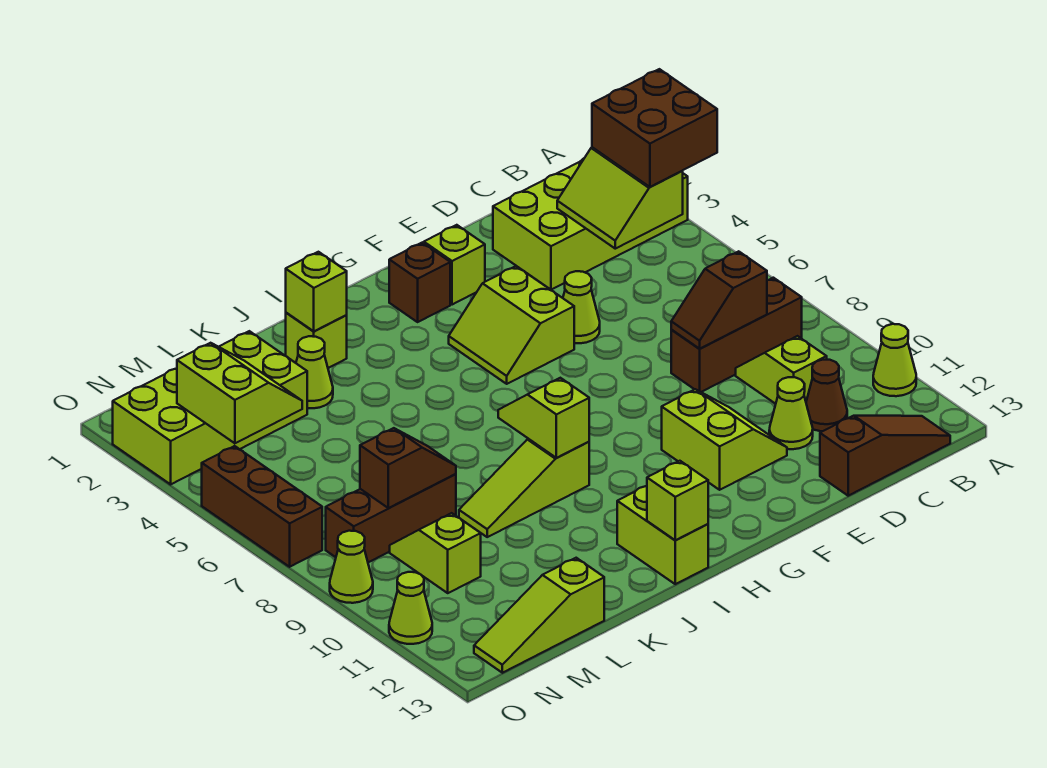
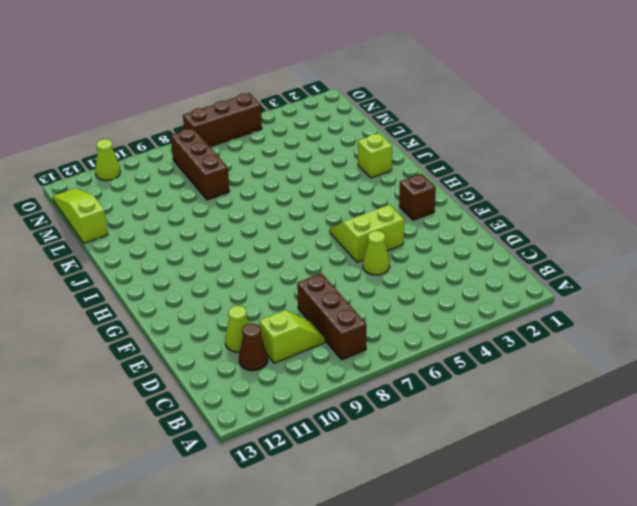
none -> lime 2x4 brick [493,159,688,290]
none -> lime 1x1 cone [873,324,916,396]
none -> brown 1x3 slope [820,416,950,496]
none -> lime 2x2 slope [662,389,787,490]

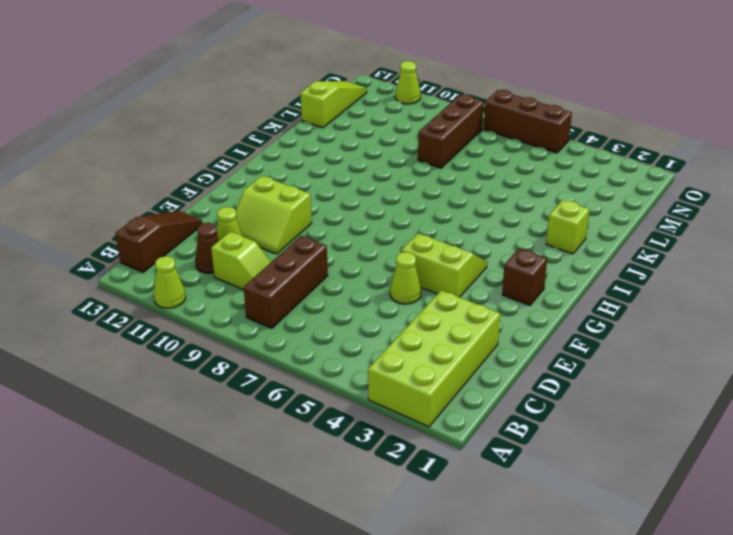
brown 1x3 slope [115,211,202,272] -> brown 1x3 slope turned to [820,416,950,496]
none -> lime 1x1 brick [424,225,485,305]
none -> lime 1x3 slope [459,439,589,537]
none -> lime 1x2 brick [617,486,708,584]
none -> lime 1x1 cone [296,336,333,408]

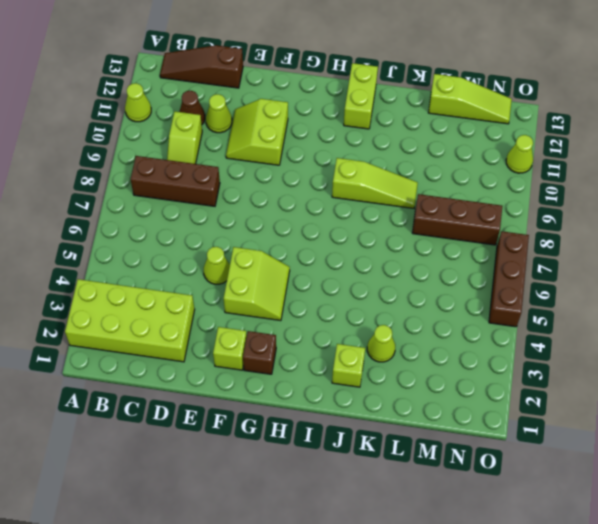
none -> lime 2x4 brick [113,331,307,484]
none -> lime 1x2 slope [390,513,481,593]
none -> lime 1x1 cone [330,531,373,603]
none -> lime 2x2 slope [557,147,683,249]

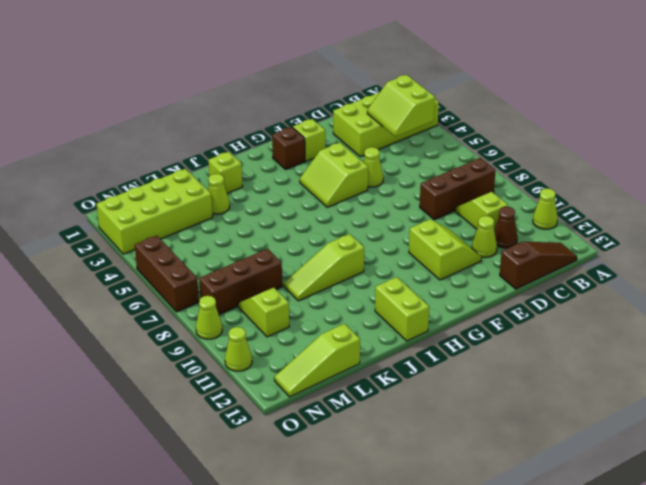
none -> brown 1x2 slope [671,251,767,349]
none -> lime 1x2 slope [498,378,589,458]
none -> lime 1x1 brick [647,461,708,540]
none -> lime 1x1 brick [286,252,347,331]

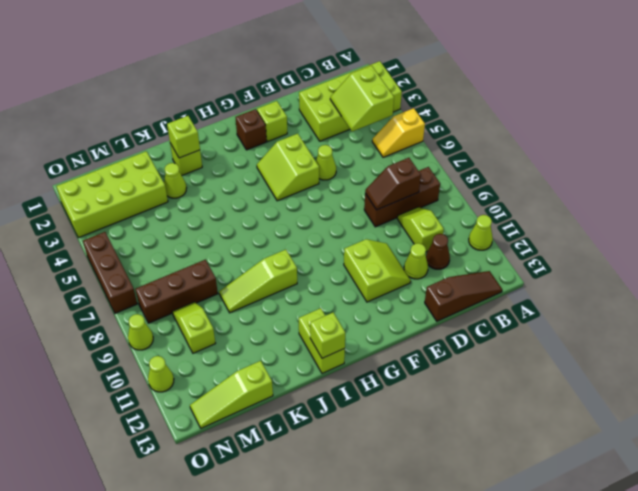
yellow 1x2 slope [372,108,425,157] -> none
none -> lime 1x2 slope [498,378,589,458]
none -> brown 1x2 slope [360,428,456,508]
none -> lime 2x2 slope [177,343,302,443]
none -> brown 2x2 brick [592,69,717,187]

